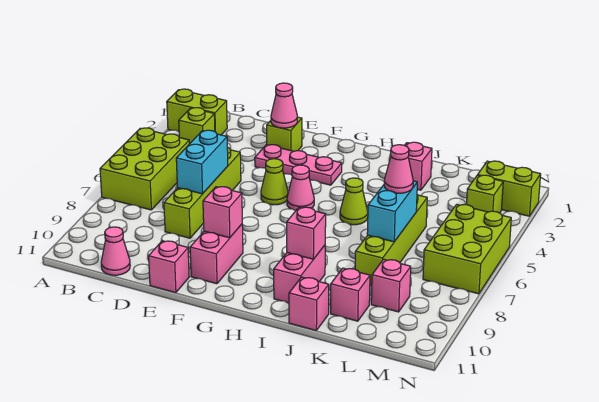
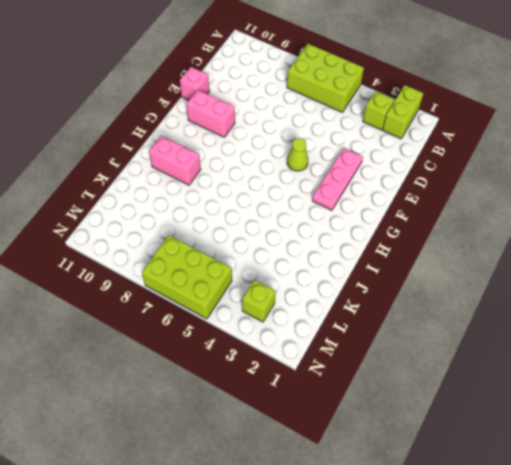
none -> pink 1x1 cone [101,227,130,275]
none -> lime 1x4 brick [164,147,241,238]
none -> lime 1x1 brick [267,117,302,151]

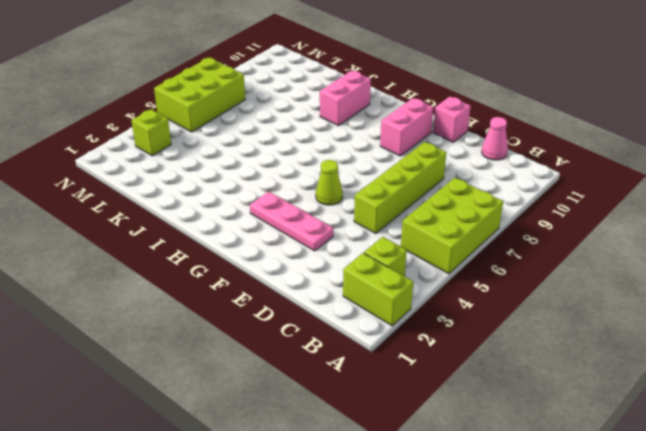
none -> lime 1x1 brick [267,117,302,151]
none -> pink 1x1 cone [287,165,314,211]
none -> lime 1x1 cone [340,178,368,225]

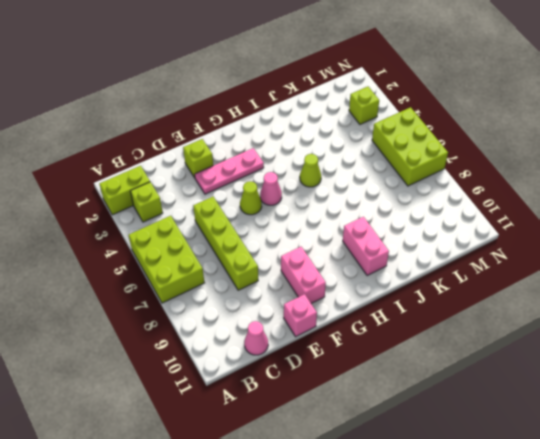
none -> pink 1x1 brick [405,142,432,190]
none -> pink 1x1 brick [289,277,329,330]
none -> lime 1x4 brick [355,195,427,285]

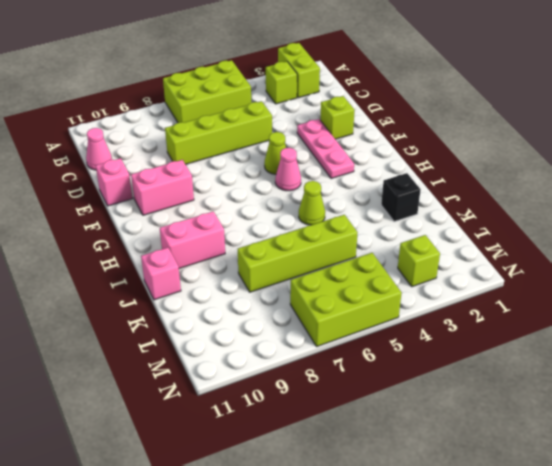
black 1x1 brick [381,173,421,222] -> pink 1x1 brick [405,142,432,190]
none -> pink 1x1 brick [331,268,370,321]
none -> pink 1x1 brick [371,259,411,312]
none -> lime 1x2 brick [478,161,541,216]

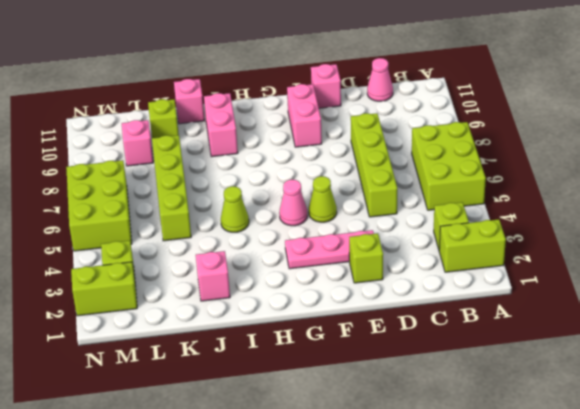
lime 1x1 brick [148,99,179,138] -> pink 1x1 brick [331,268,370,321]
none -> cyan 1x2 brick [176,130,228,194]
none -> pink 1x1 cone [271,83,297,128]
none -> pink 1x1 brick [203,187,242,238]

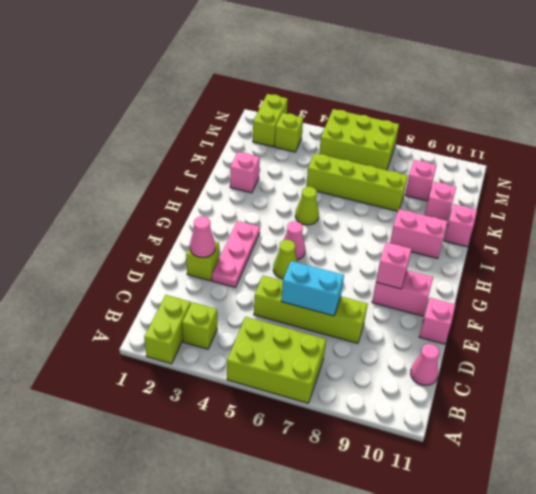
none -> pink 1x1 brick [287,207,326,259]
none -> cyan 1x2 brick [367,181,417,242]
none -> pink 1x1 cone [384,145,413,193]

